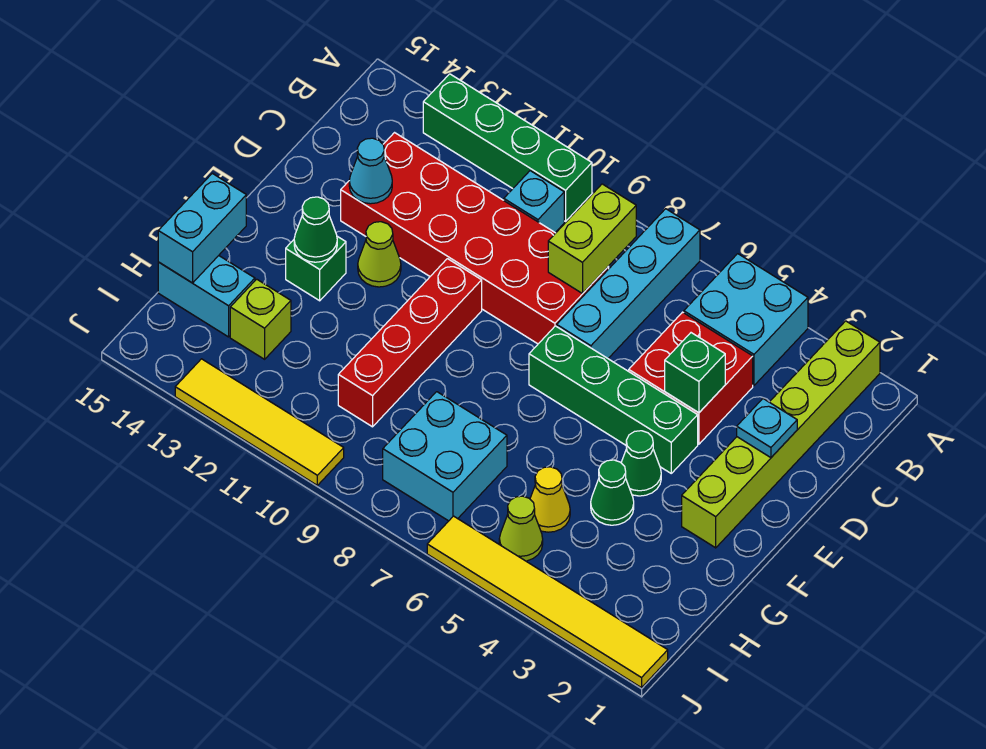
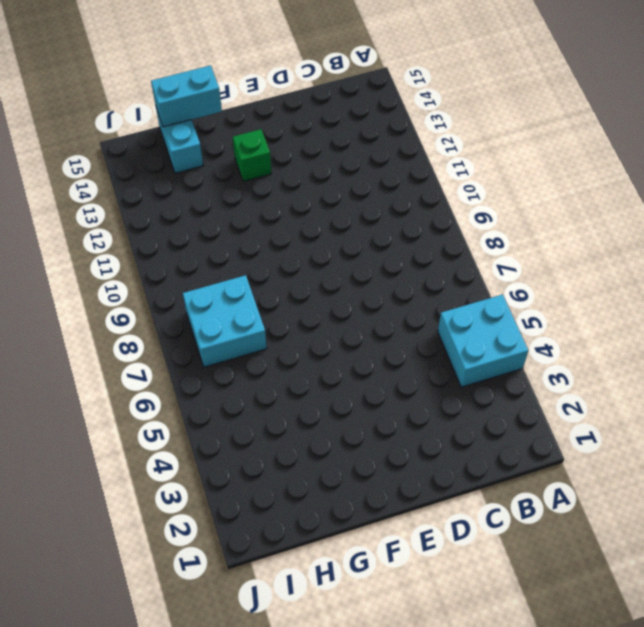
none -> lime 1x6 brick [682,321,880,548]
none -> cyan 1x4 brick [557,209,700,358]
none -> green 1x4 brick [423,74,592,221]

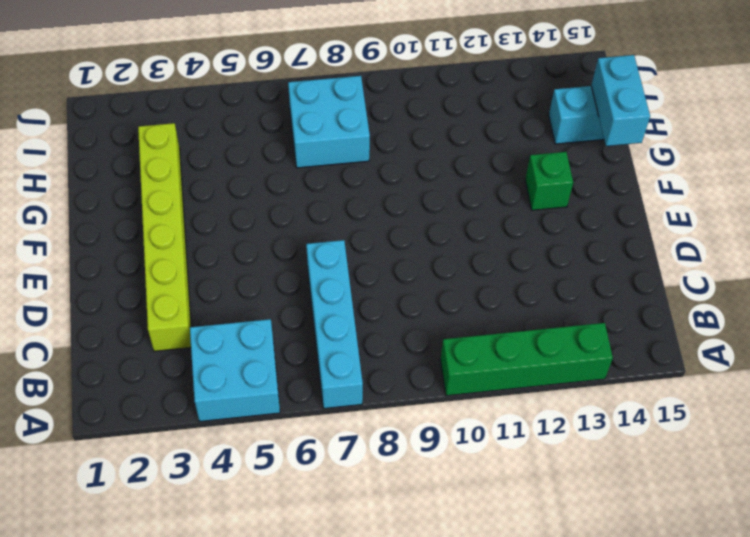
lime 1x6 brick [138,123,191,351] -> lime 1x6 brick moved to [682,321,880,548]
none -> cyan 1x1 brick [504,171,564,233]
none -> red 2x2 brick [629,312,753,444]
none -> red 2x6 brick [341,133,609,344]

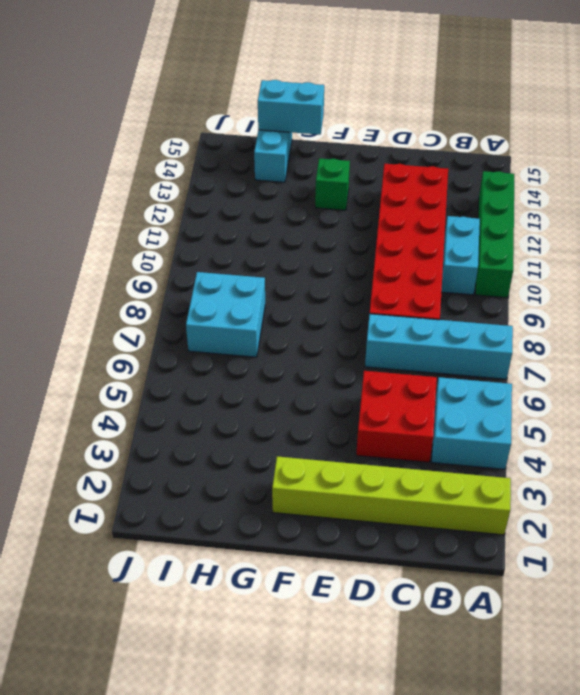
cyan 1x2 brick [441,216,480,295] -> cyan 1x1 brick [504,171,564,233]
none -> green 1x4 brick [529,326,698,473]
none -> red 1x4 brick [338,259,482,427]
none -> lime 1x1 cone [358,222,401,287]

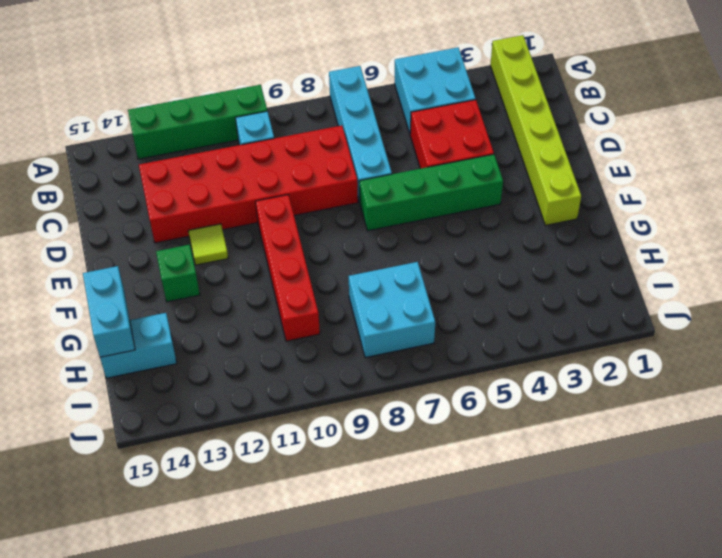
lime 1x1 tile [188,224,228,265] -> lime 1x1 cone [358,222,401,287]
none -> green 1x1 cone [621,431,661,496]
none -> green 1x1 cone [591,460,634,525]
none -> yellow 1x1 cone [530,467,570,532]

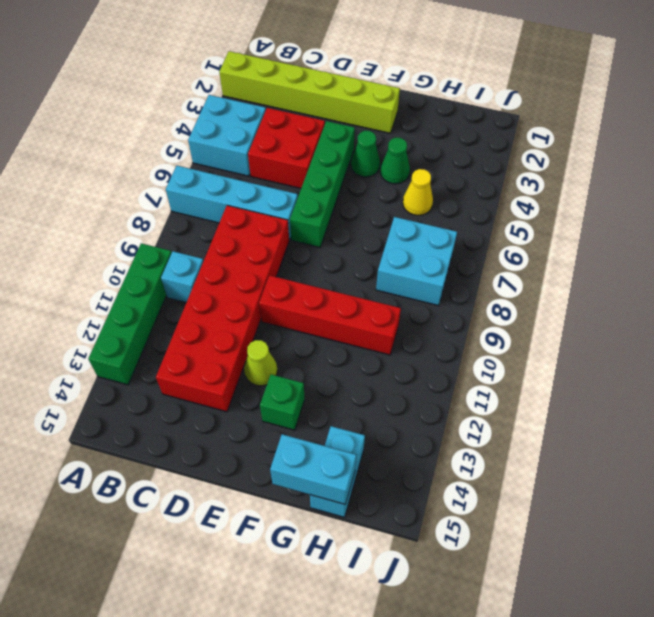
none -> lime 1x1 brick [230,279,291,359]
none -> lime 1x1 cone [499,496,543,561]
none -> yellow 1x6 tile [427,516,668,688]

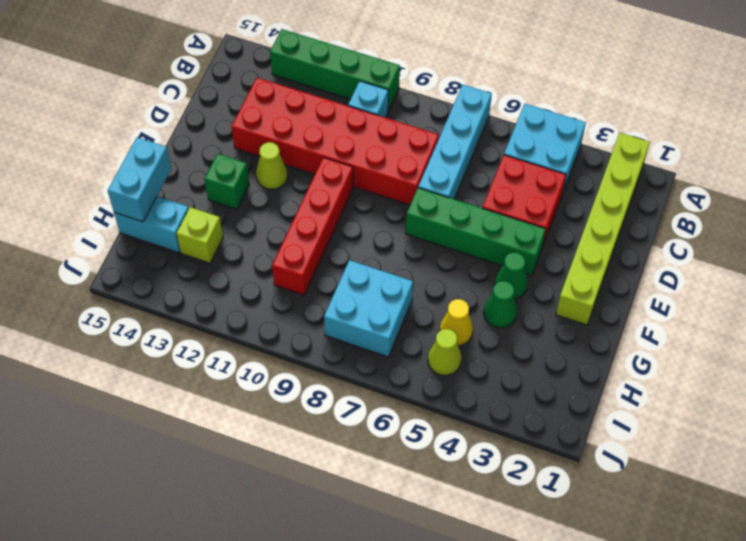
none -> yellow 1x6 tile [427,516,668,688]
none -> yellow 1x4 tile [175,359,344,485]
none -> lime 1x2 brick [548,184,636,293]

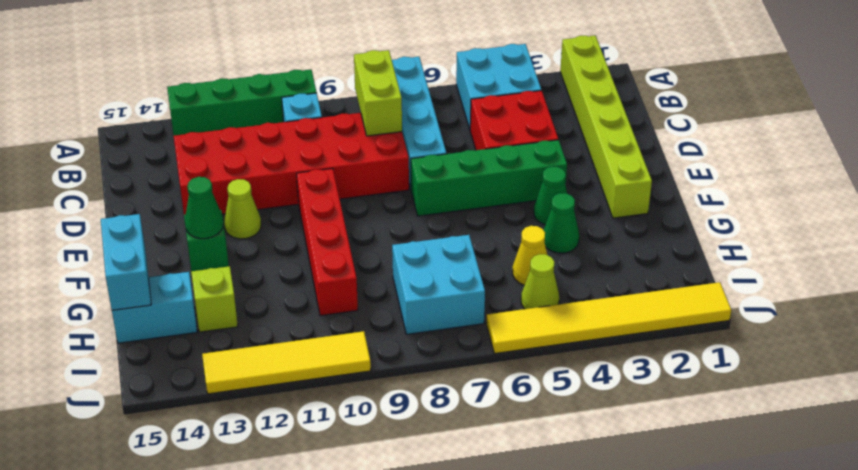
none -> cyan 1x1 plate [737,399,797,458]
none -> green 1x1 brick [665,333,725,413]
none -> cyan 1x1 cone [349,138,392,204]

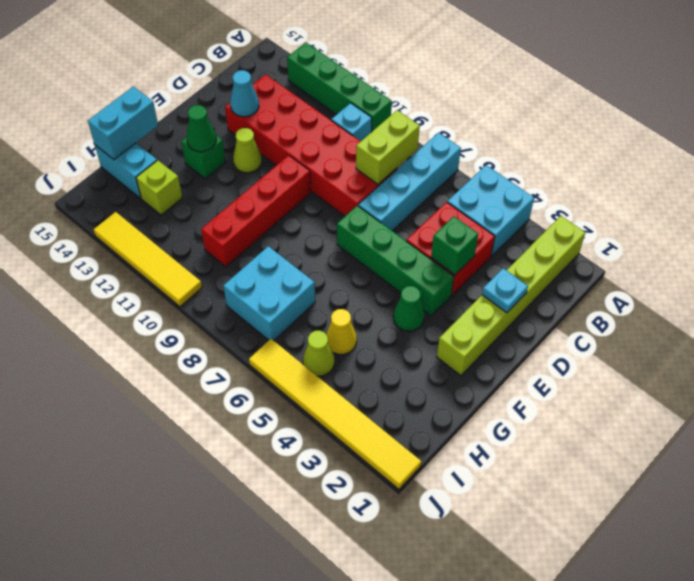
none -> green 1x1 cone [591,460,634,525]

